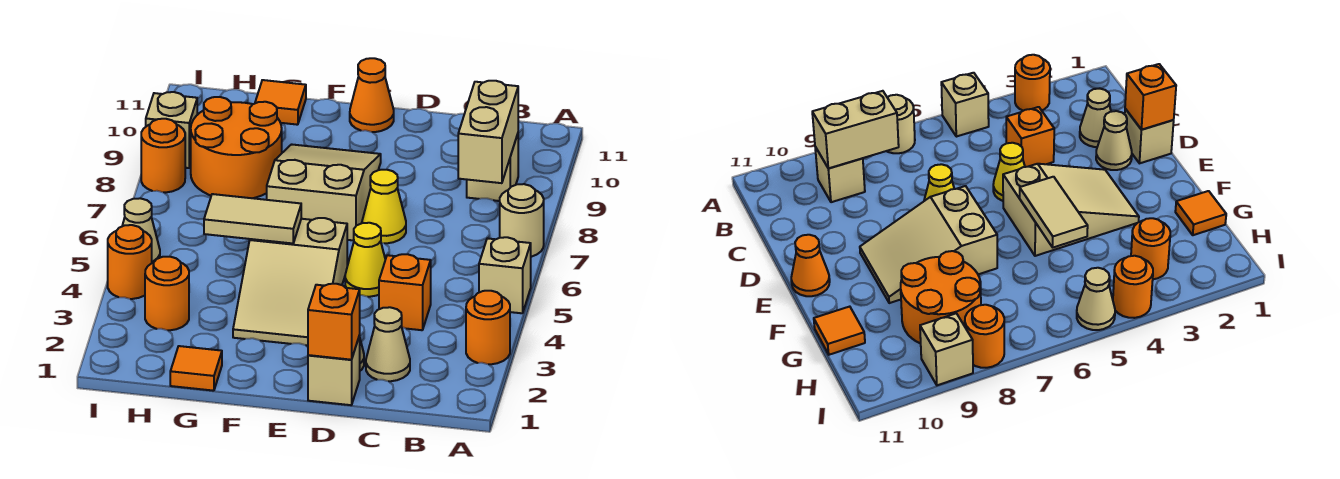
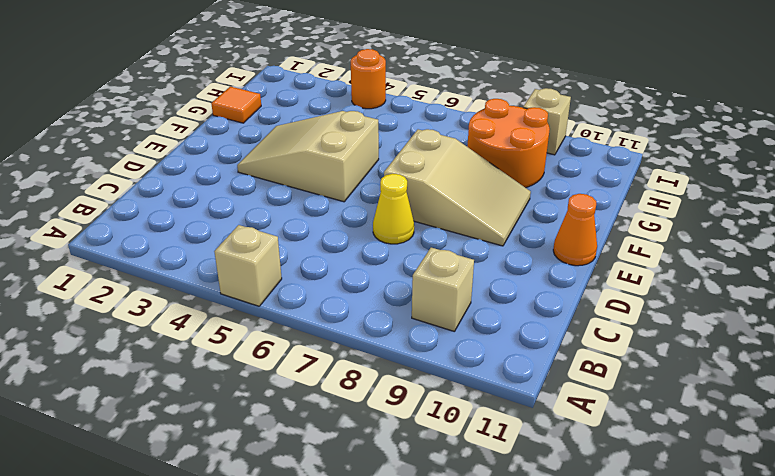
none -> orange 1x1 round brick [466,291,510,364]
none -> tan 1x1 round brick [500,184,544,257]
none -> tan 1x1 cone [366,307,410,381]

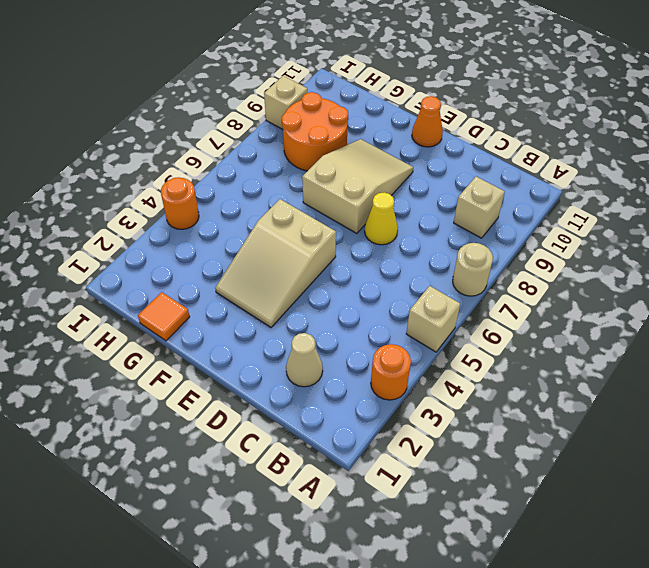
none -> orange 1x1 brick [379,254,431,330]
none -> tan 1x1 brick [308,335,360,405]
none -> tan 1x1 cone [1096,111,1132,170]

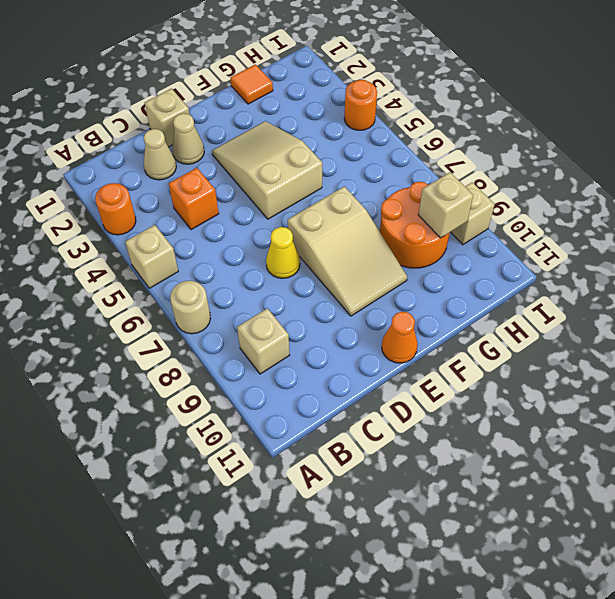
tan 1x1 brick [418,172,473,238] -> none
none -> yellow 1x1 cone [345,223,385,297]
none -> orange 1x1 tile [255,80,306,125]
none -> orange 1x1 round brick [145,257,189,330]

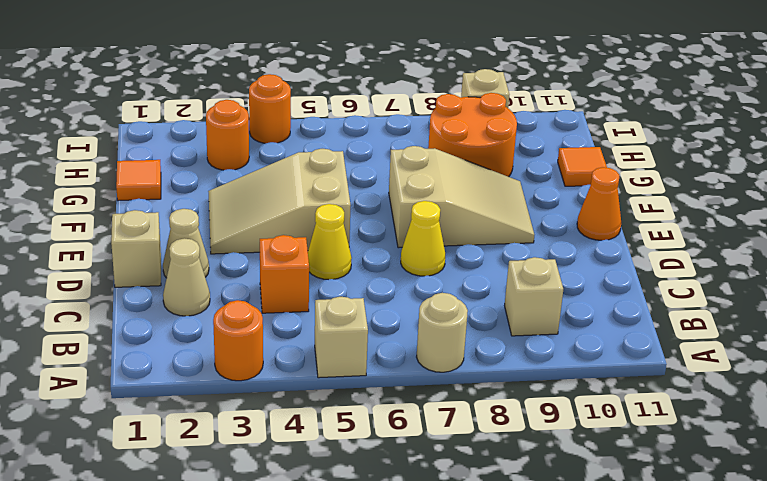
none -> tan 1x1 cone [122,198,160,263]
none -> orange 1x1 round brick [141,119,185,193]
none -> tan 1x2 brick [458,81,518,183]

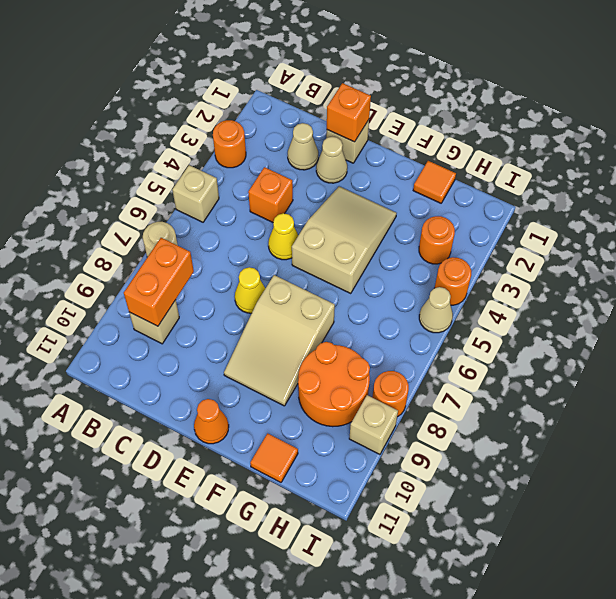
orange 1x2 brick [124,238,194,326] -> tan 1x2 brick [458,81,518,183]
none -> tan 1x2 tile [204,194,301,243]

